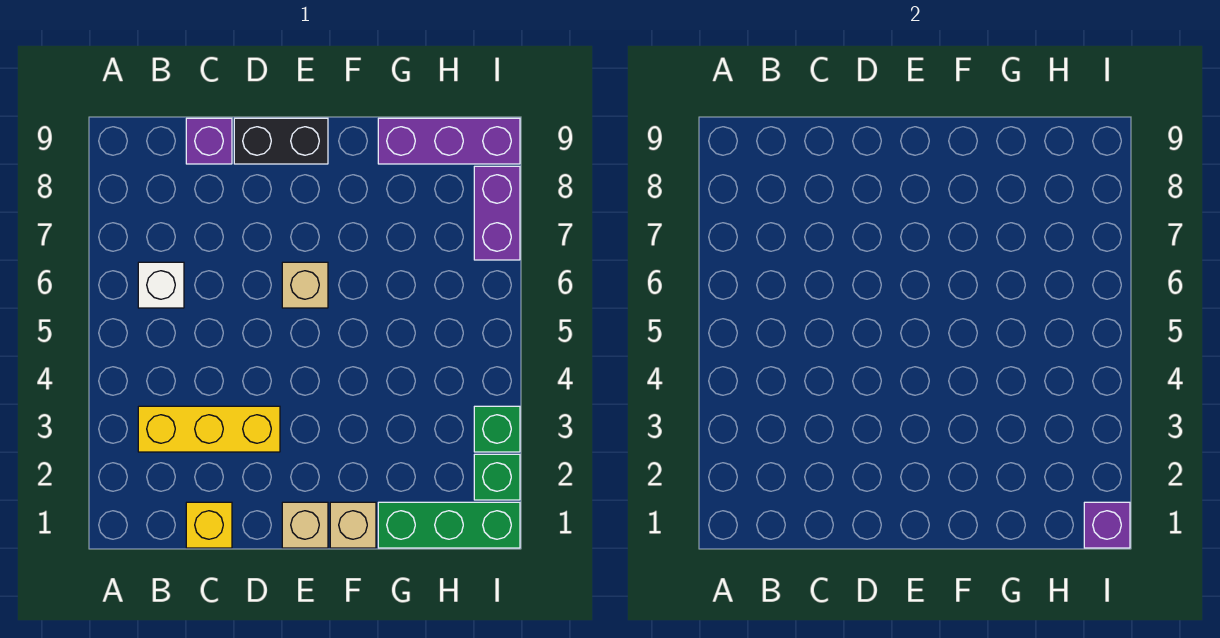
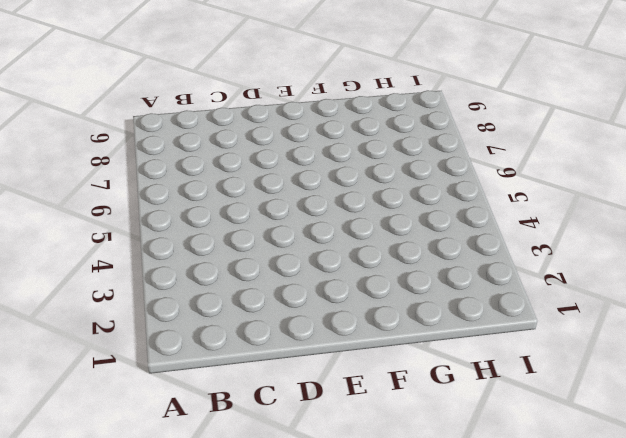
none -> yellow 1x3 brick [138,406,280,452]
none -> white 1x1 brick [138,262,184,308]
none -> yellow 1x1 brick [186,502,232,548]

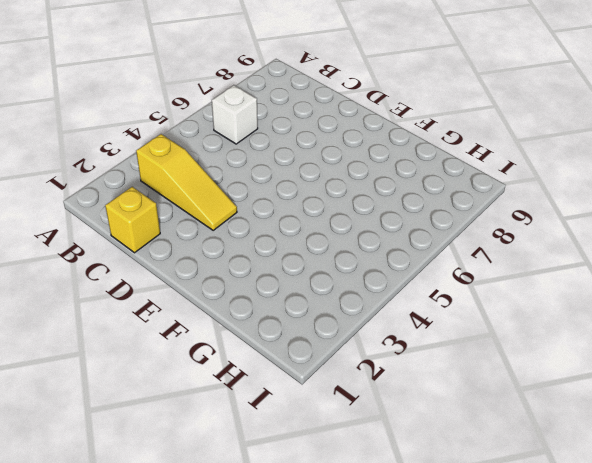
yellow 1x3 slope [136,134,237,230] -> yellow 1x3 brick [138,406,280,452]
none -> purple 1x1 brick [186,118,232,164]
none -> black 1x2 brick [234,118,328,164]
none -> tan 1x1 brick [282,502,328,548]

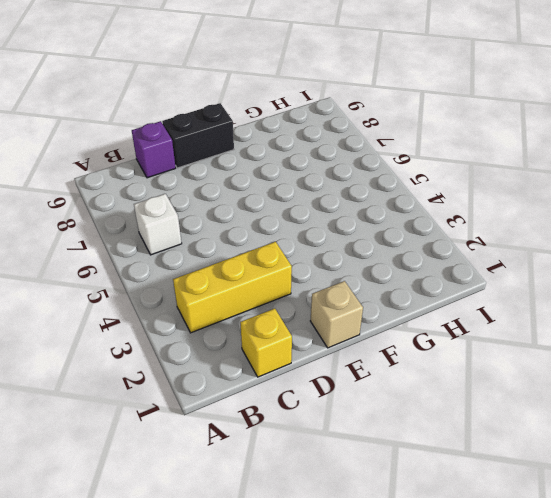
none -> tan 1x1 brick [282,262,328,308]
none -> tan 1x1 brick [330,502,376,548]
none -> green 1x3 brick [378,502,520,548]

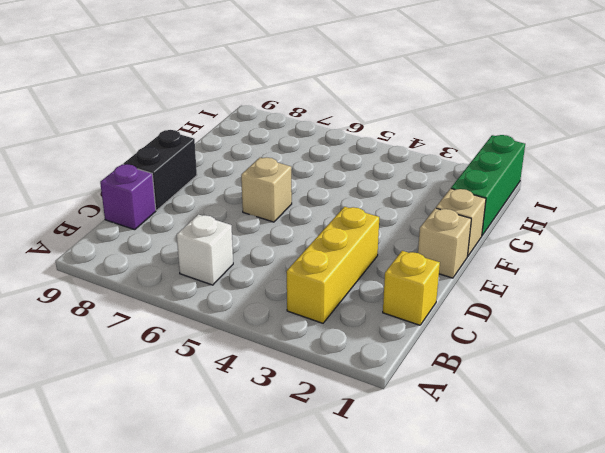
none -> purple 1x3 brick [378,118,520,164]
none -> green 1x1 brick [474,454,520,500]
none -> green 1x1 brick [474,406,520,452]

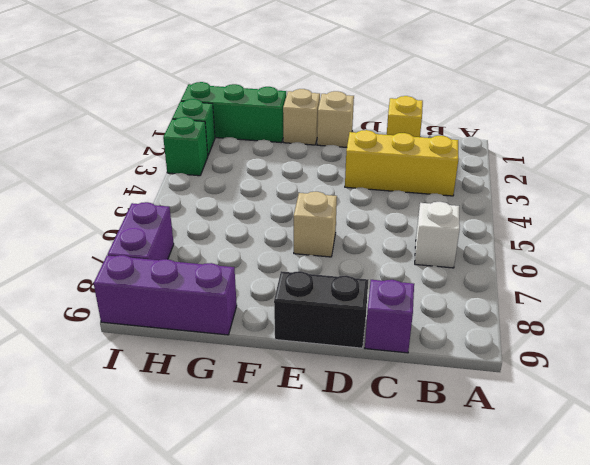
none -> purple 1x1 brick [1084,502,1130,548]

